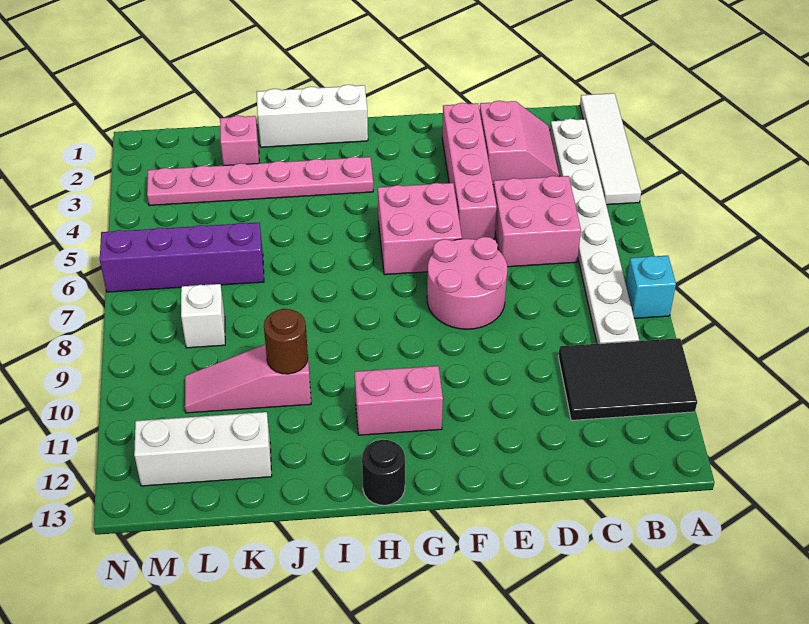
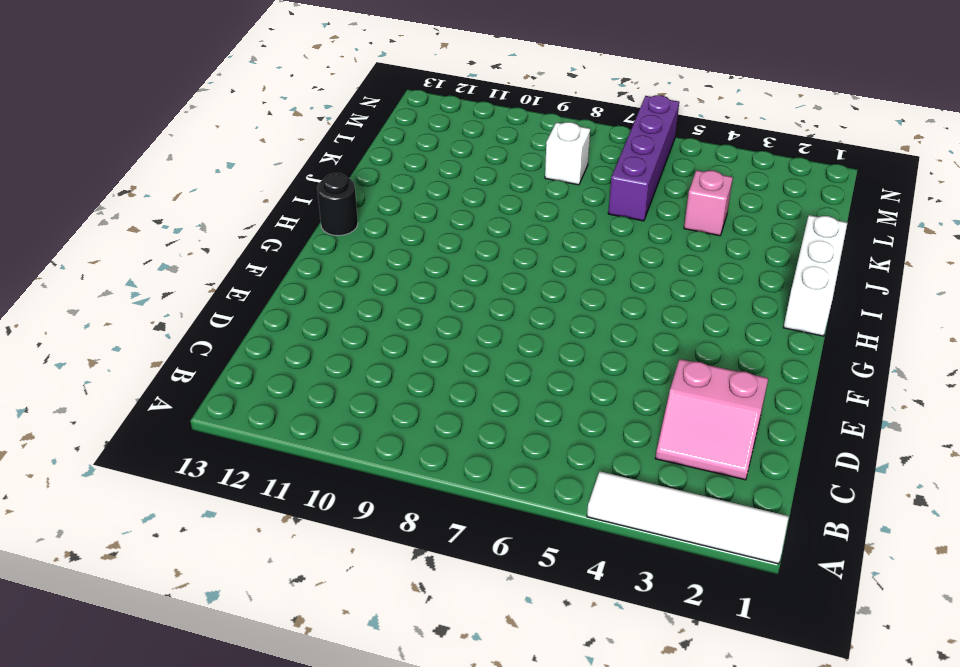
pink 1x1 brick [684,170,733,236] -> pink 1x1 brick moved to [220,115,259,166]
none -> cyan 1x1 brick [626,256,676,318]
none -> black 2x3 tile [558,338,697,421]
none -> white 1x8 plate [550,119,639,344]

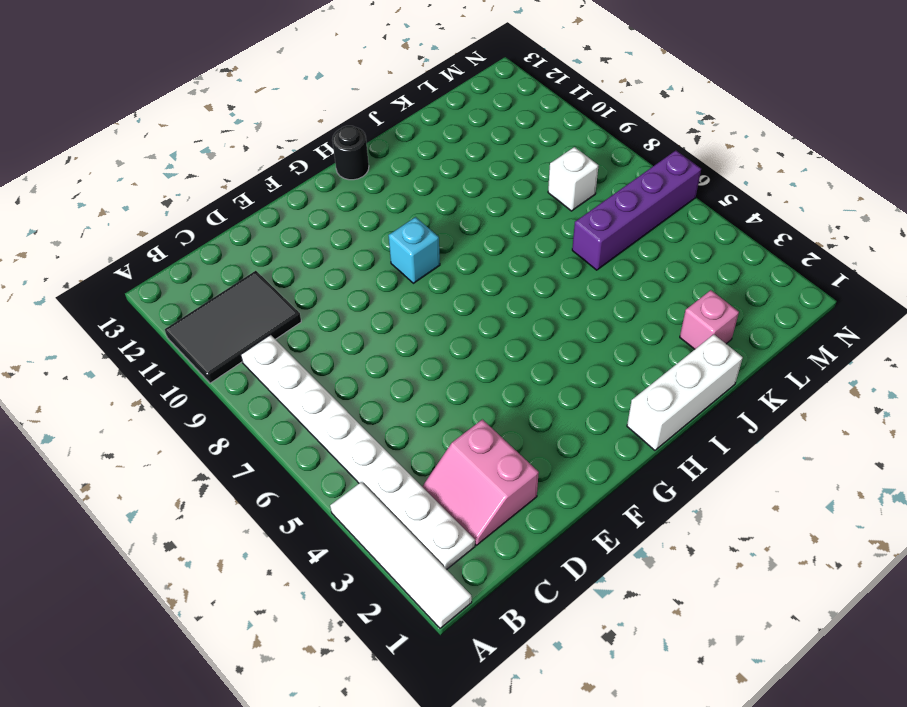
cyan 1x1 brick [388,217,440,283] -> cyan 1x1 brick moved to [626,256,676,318]
none -> pink 2x2 brick [493,176,581,267]
none -> pink 1x4 brick [442,103,497,240]
none -> pink 2x2 round brick [427,237,507,329]

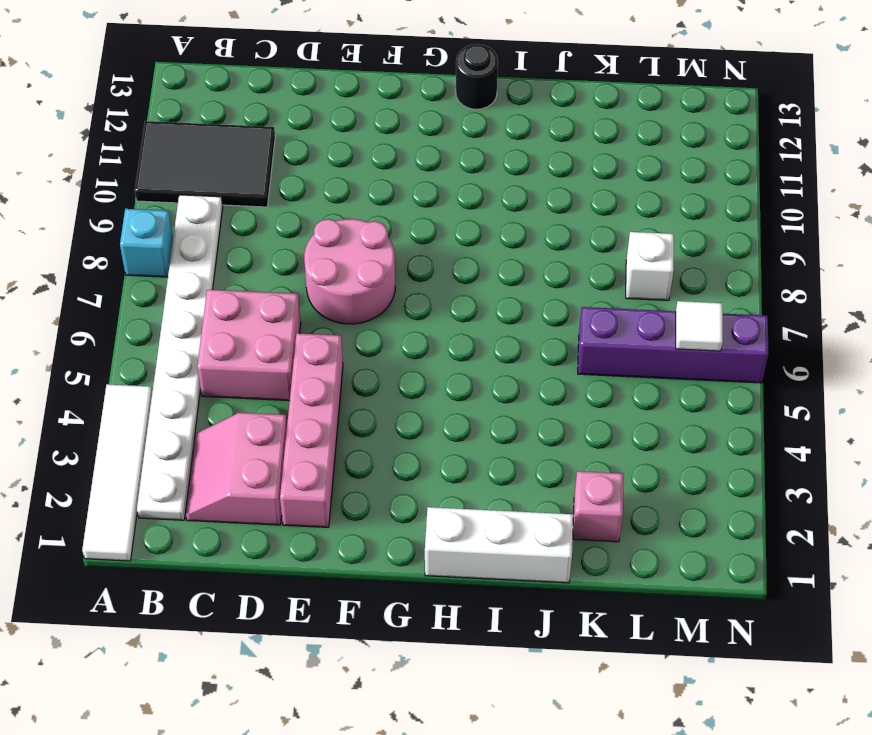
white 1x1 tile [676,301,723,351] -> none
none -> pink 2x2 brick [378,183,462,275]
none -> pink 1x2 brick [355,366,443,435]
none -> pink 1x6 plate [147,157,373,205]

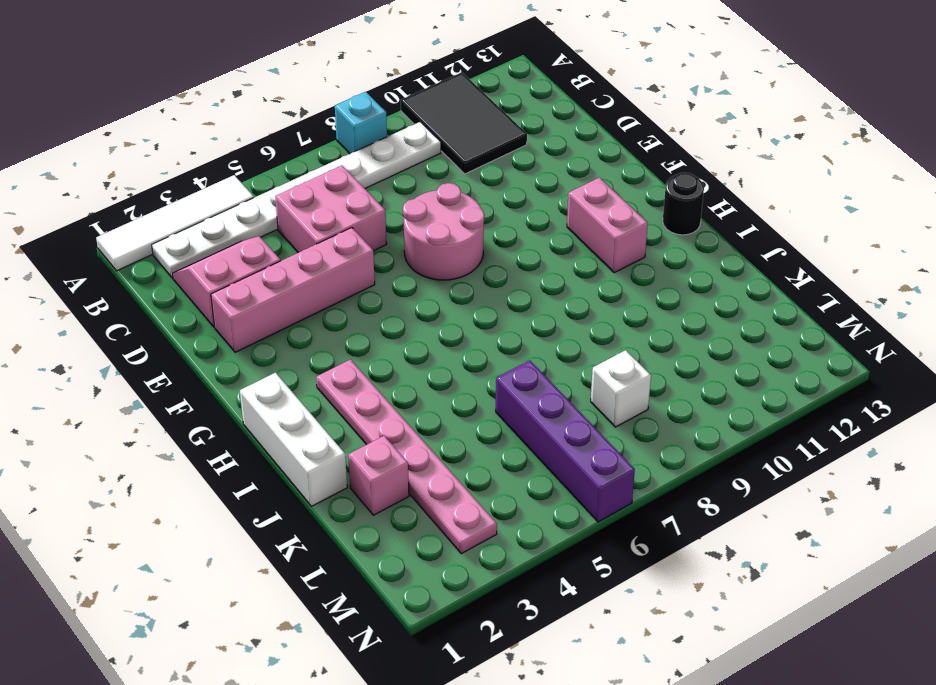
none -> pink 2x2 brick [378,183,462,275]
none -> pink 1x3 slope [185,344,311,413]
none -> white 1x3 brick [134,412,272,486]

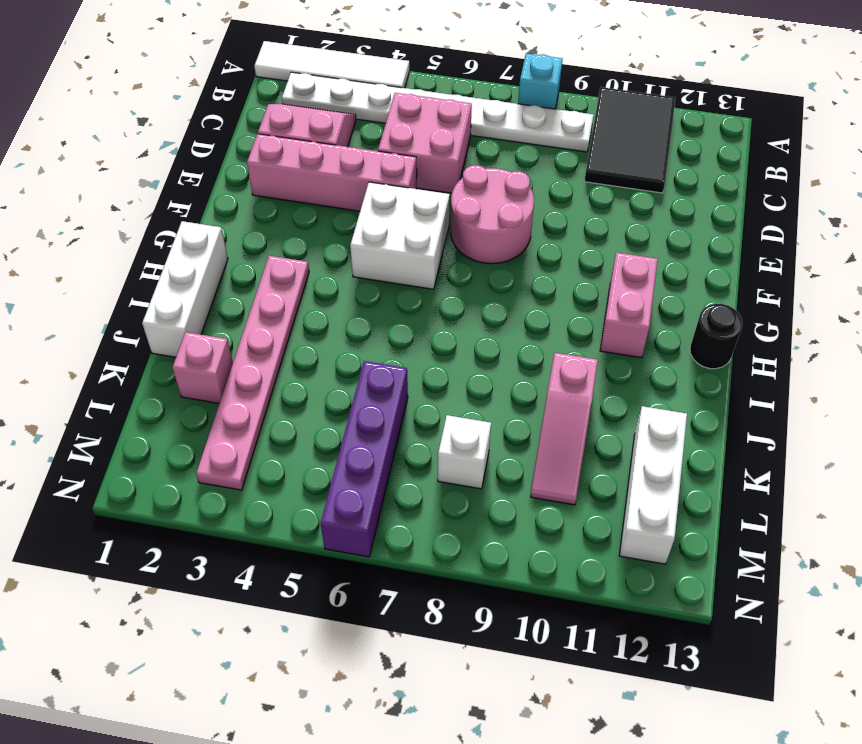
white 2x2 brick [350,182,450,289] -> pink 2x2 brick [378,183,462,275]
none -> brown 1x1 round brick [264,309,308,374]

